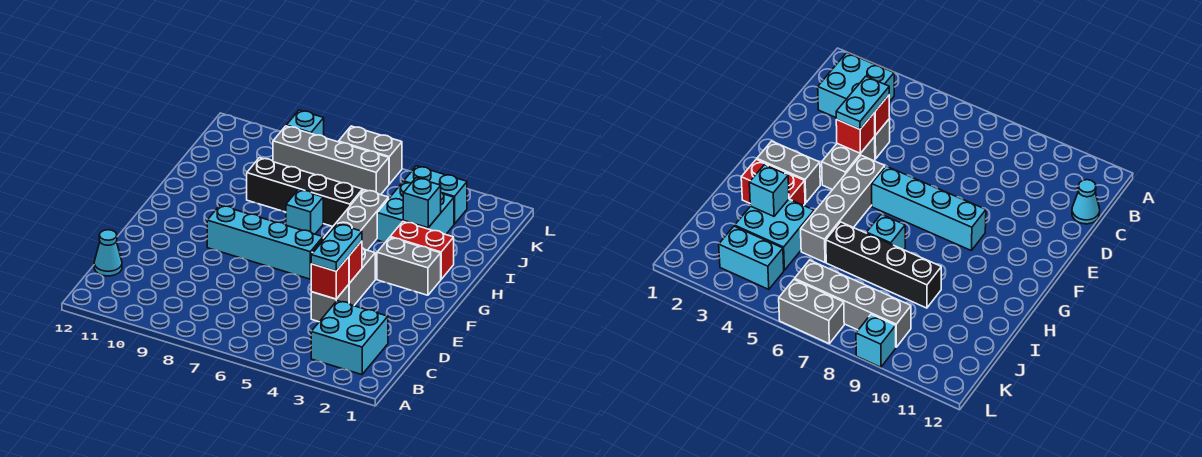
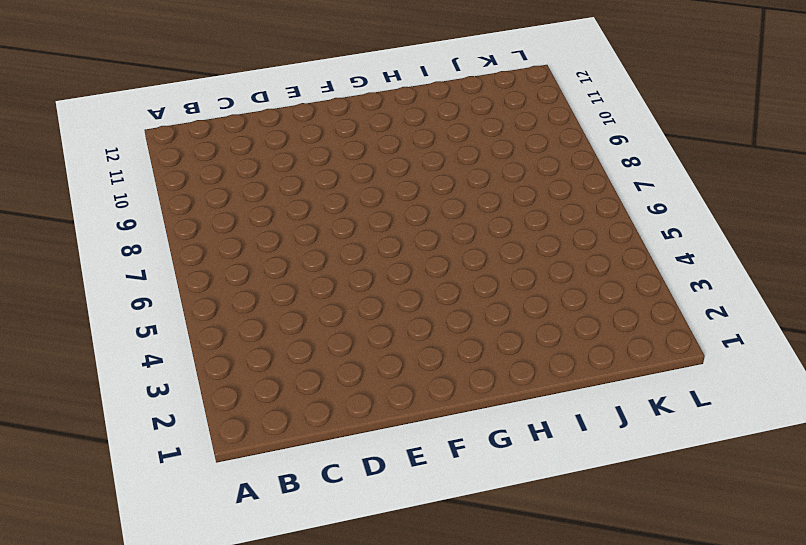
none -> cyan 2x2 brick [311,301,388,375]
none -> cyan 1x1 cone [94,230,122,276]
none -> grey 1x1 brick [311,285,349,322]

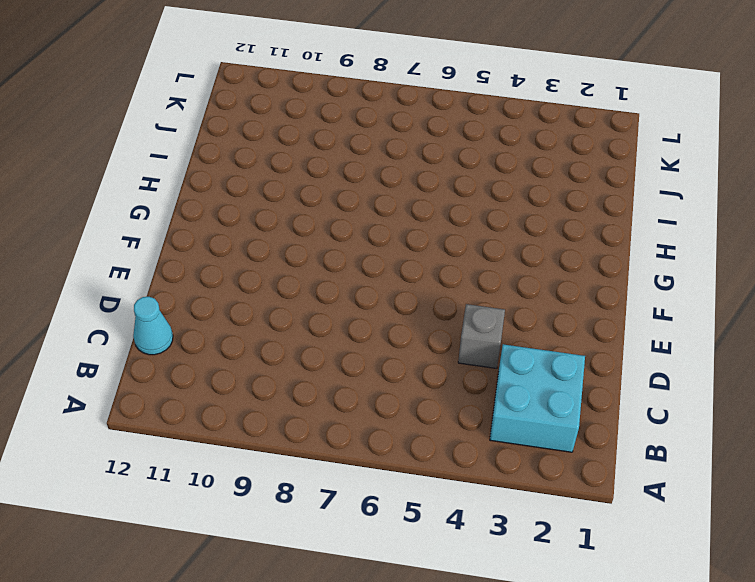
none -> grey 1x2 brick [349,248,375,306]
none -> grey 1x4 brick [312,190,389,253]
none -> cyan 1x4 brick [207,205,323,279]

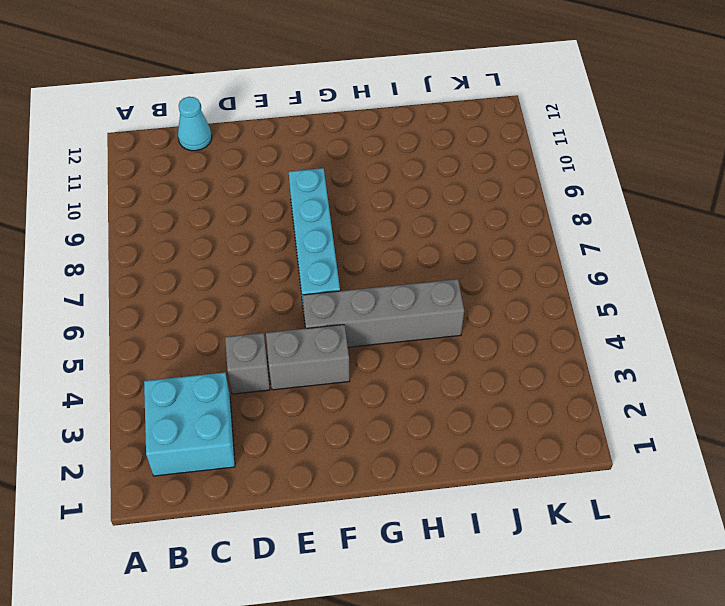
none -> grey 1x2 brick [377,237,441,295]
none -> red 1x2 brick [391,222,454,279]
none -> cyan 1x1 brick [286,190,323,234]

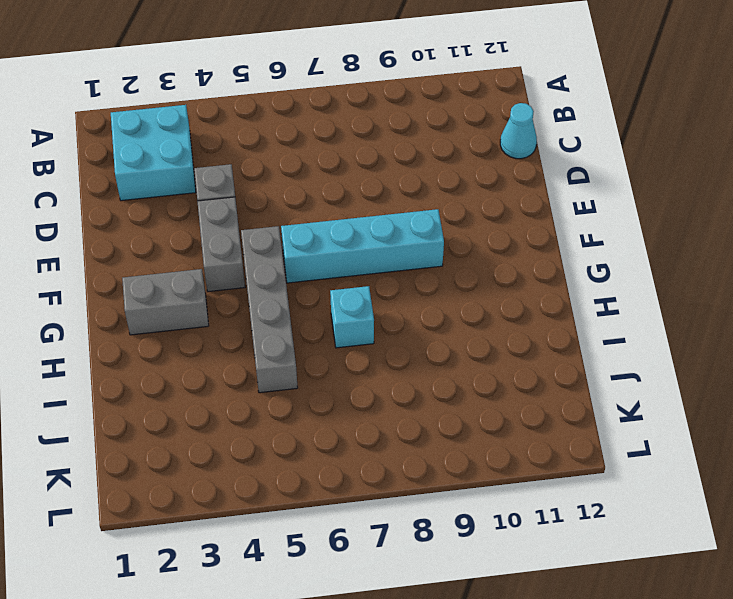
none -> red 1x2 brick [391,222,454,279]
none -> cyan 2x2 brick [377,182,454,243]
none -> black 1x4 brick [247,158,363,227]

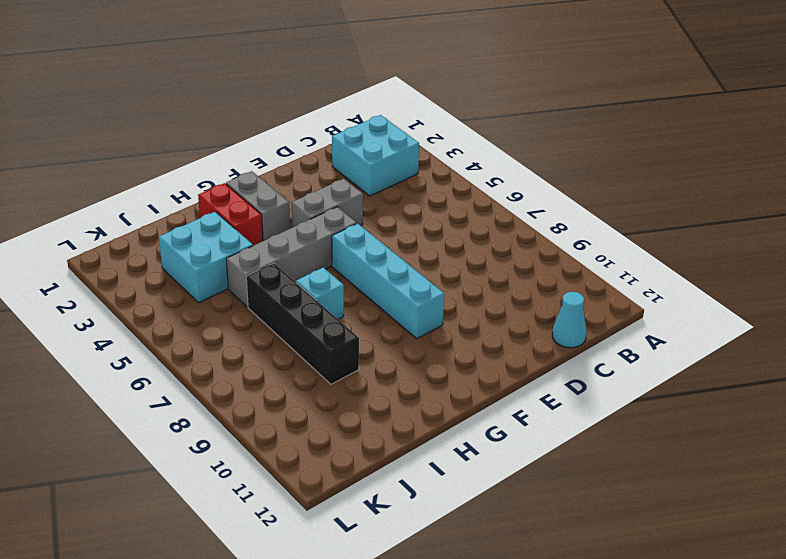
none -> grey 1x1 brick [311,285,349,322]
none -> cyan 1x2 brick [404,166,467,224]
none -> grey 1x4 brick [273,126,389,195]

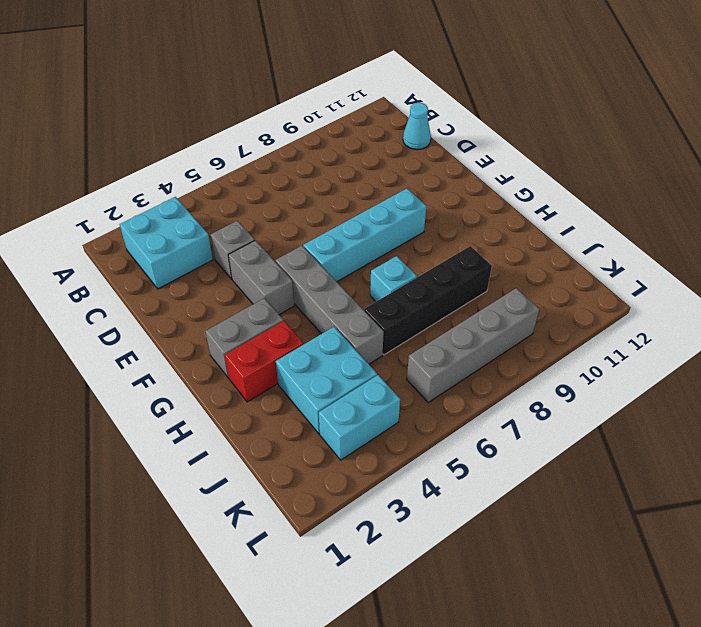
none -> grey 1x2 brick [339,126,402,184]
none -> cyan 1x1 brick [286,110,324,136]
none -> red 1x1 brick [311,257,349,299]

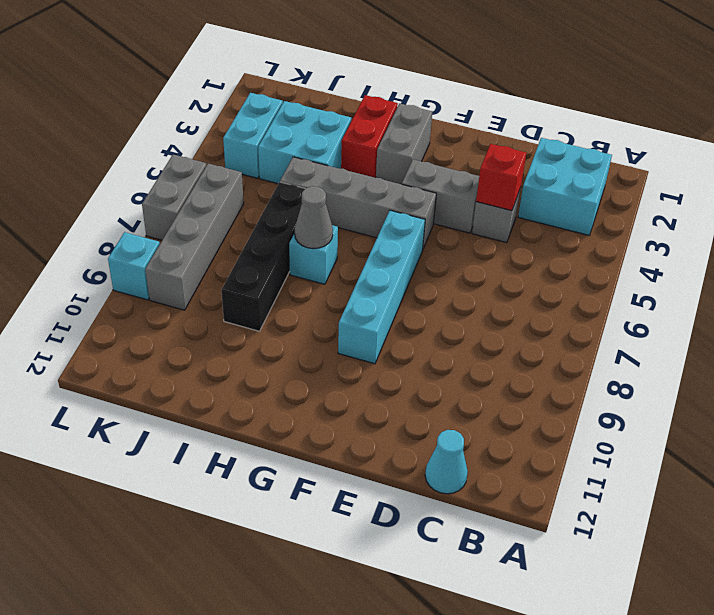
grey 1x1 cone [295,186,333,249] -> none
none -> red 1x1 brick [349,241,362,283]
none -> cyan 1x1 brick [403,178,441,228]
none -> cyan 1x2 plate [311,224,362,271]

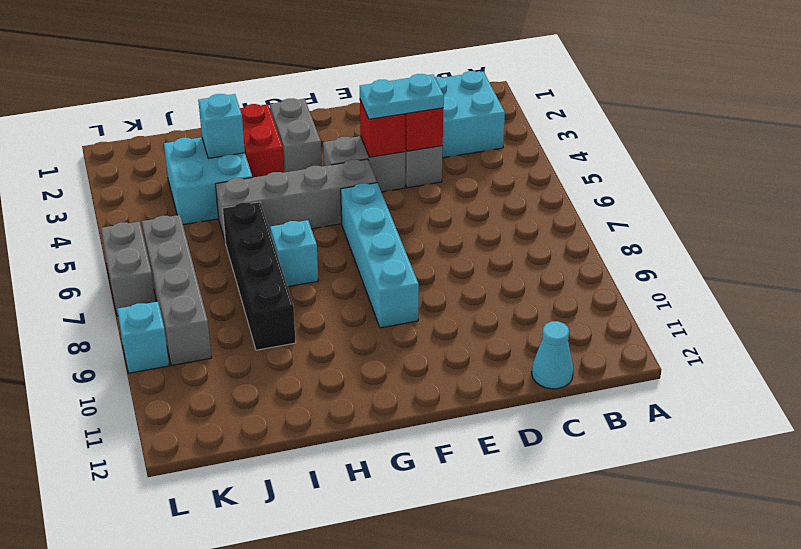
none -> cyan 1x2 brick [404,166,467,224]

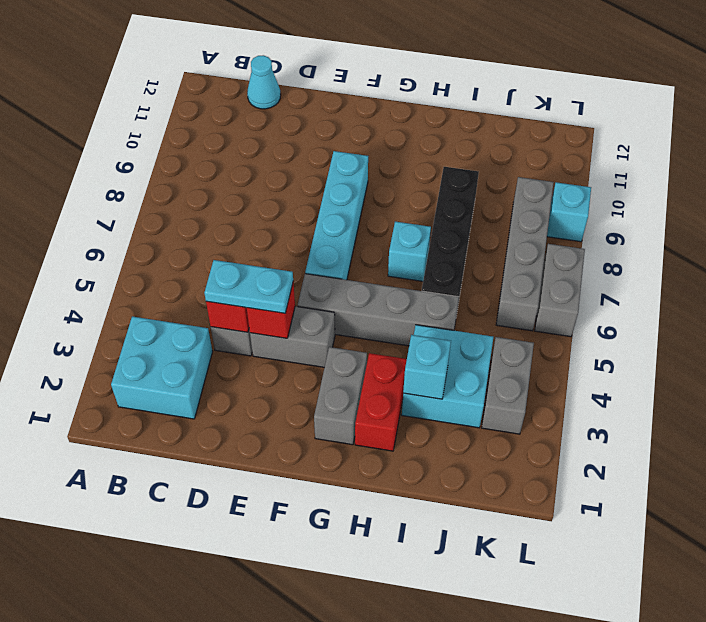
grey 1x2 brick [482,337,534,434] -> cyan 1x2 brick [404,166,467,224]

